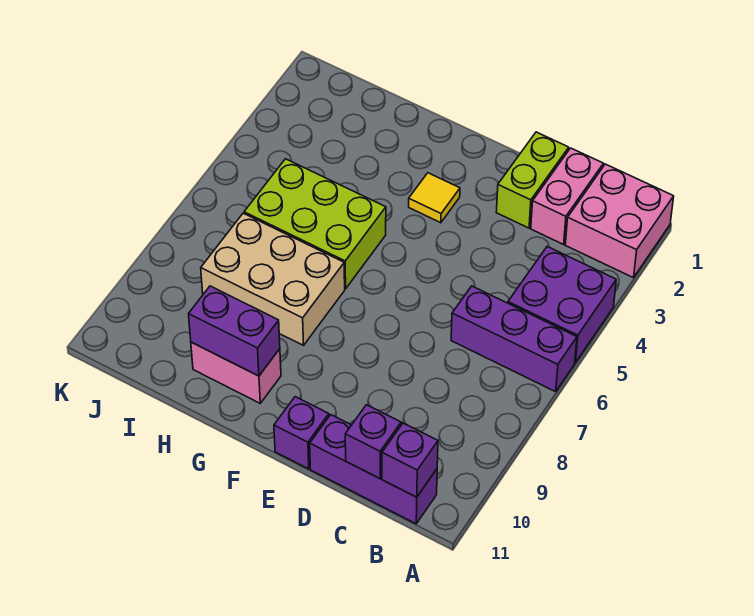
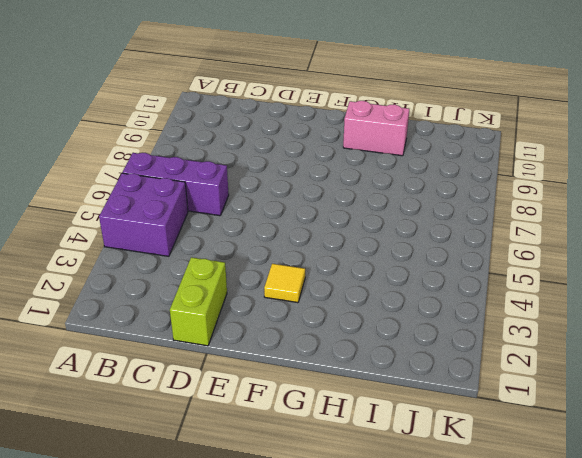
none -> pink 2x2 brick [565,164,674,278]
none -> purple 1x3 brick [310,415,437,524]
none -> pink 1x2 brick [531,148,603,244]

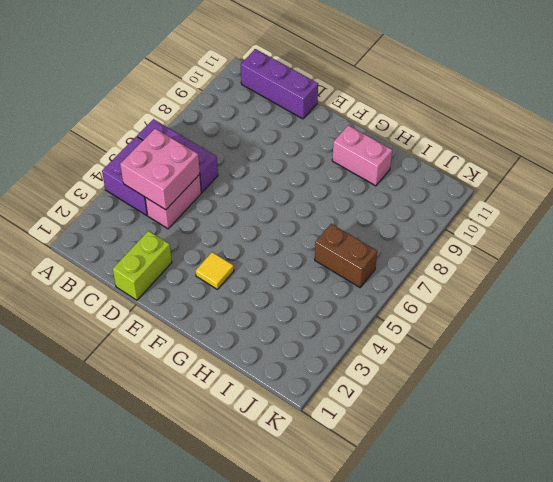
pink 2x2 brick [120,129,200,210] -> pink 2x2 brick moved to [565,164,674,278]
pink 1x2 brick [145,174,201,229] -> pink 1x2 brick moved to [531,148,603,244]
brown 1x2 brick [315,224,377,287] -> lime 2x3 brick [244,159,386,289]
none -> purple 1x1 brick [274,397,329,469]
none -> tan 2x3 brick [201,213,345,345]
none -> purple 1x1 brick [382,423,438,497]

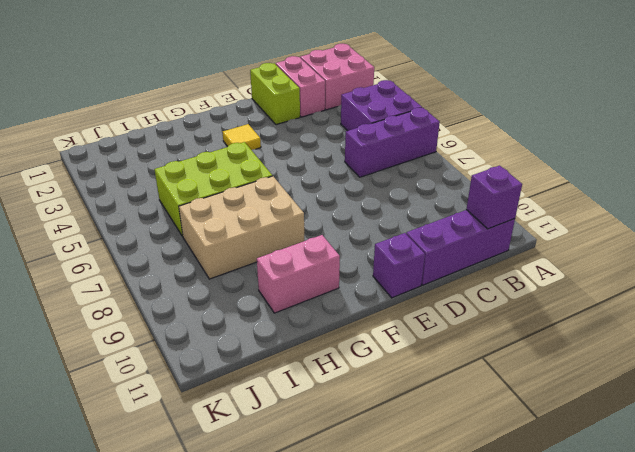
none -> purple 1x1 brick [345,405,401,479]
none -> purple 1x2 brick [189,286,280,376]

